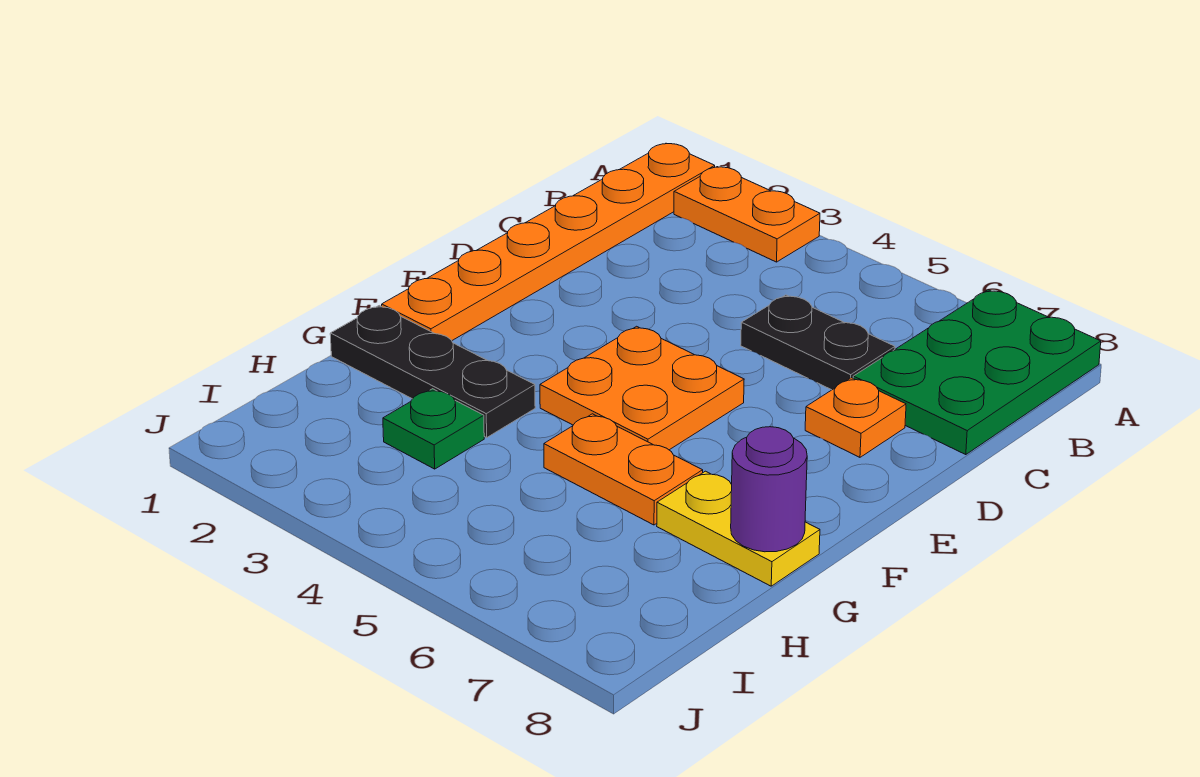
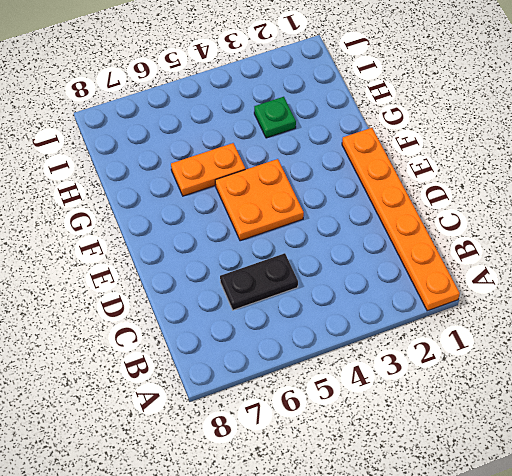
none -> orange 1x2 plate [674,167,820,262]
none -> green 2x3 plate [853,290,1101,455]

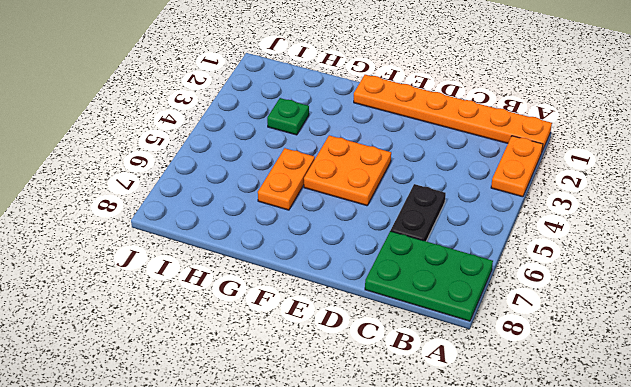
none -> orange 1x1 plate [805,378,906,457]
none -> black 1x3 plate [330,306,535,437]

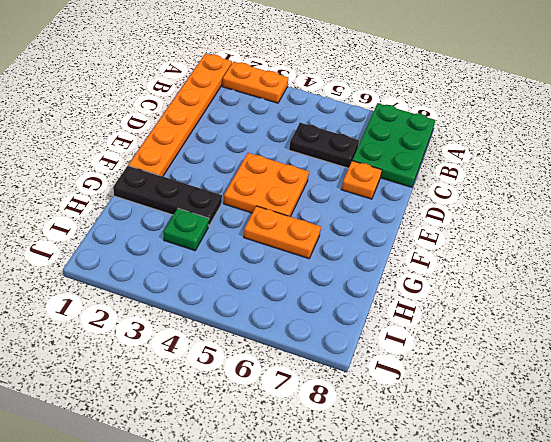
none -> yellow 1x2 plate [657,471,820,586]
none -> purple 1x1 round brick [731,427,807,552]

